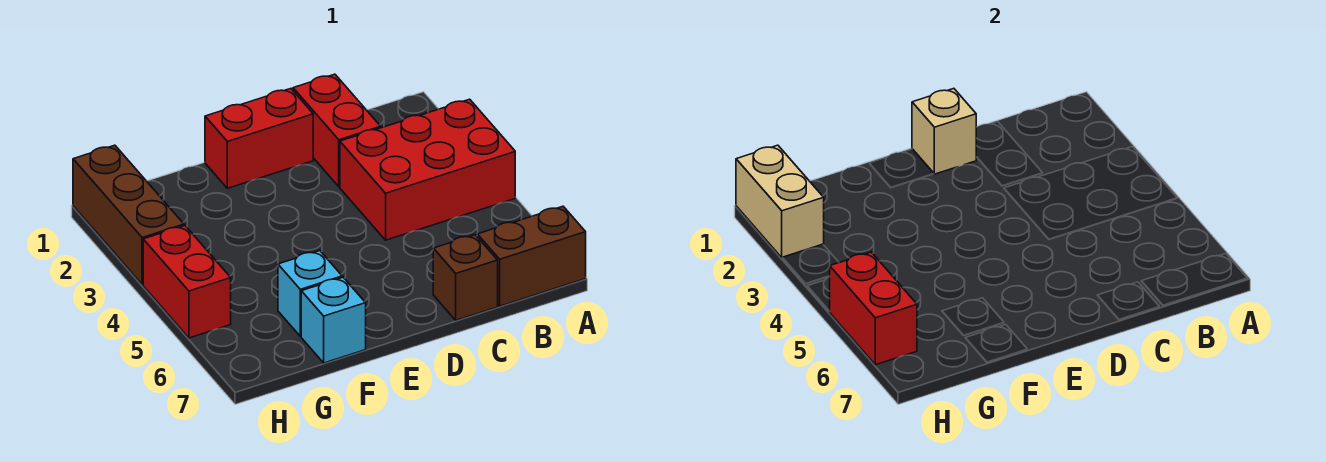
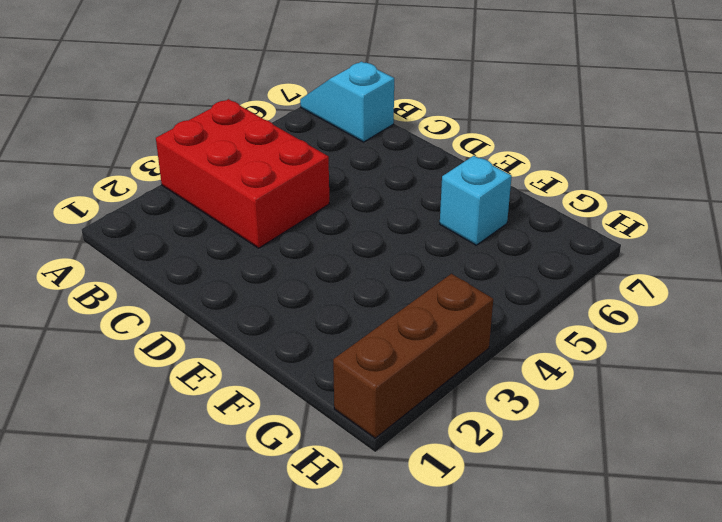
cyan 1x2 slope [300,62,394,142] -> brown 1x2 brick [477,206,586,306]
none -> red 1x2 brick [293,74,381,187]
none -> brown 1x1 brick [433,235,498,320]
none -> red 1x2 brick [205,89,313,188]

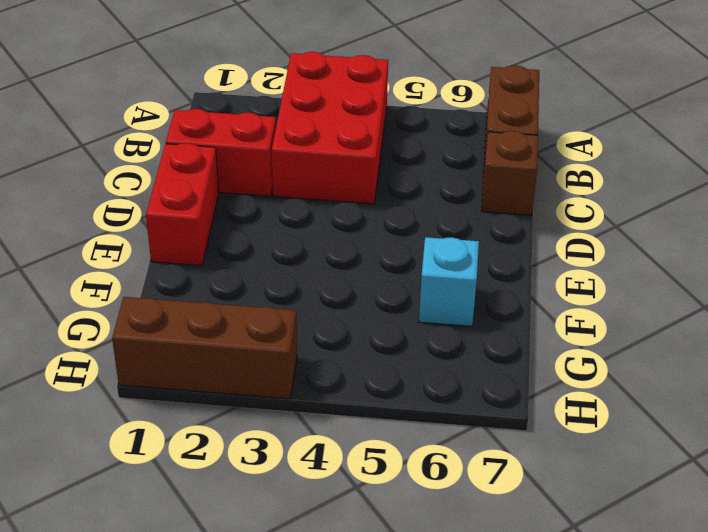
none -> cyan 1x1 brick [301,277,366,363]
none -> red 1x2 brick [143,226,231,338]
none -> tan 1x1 brick [912,89,976,174]

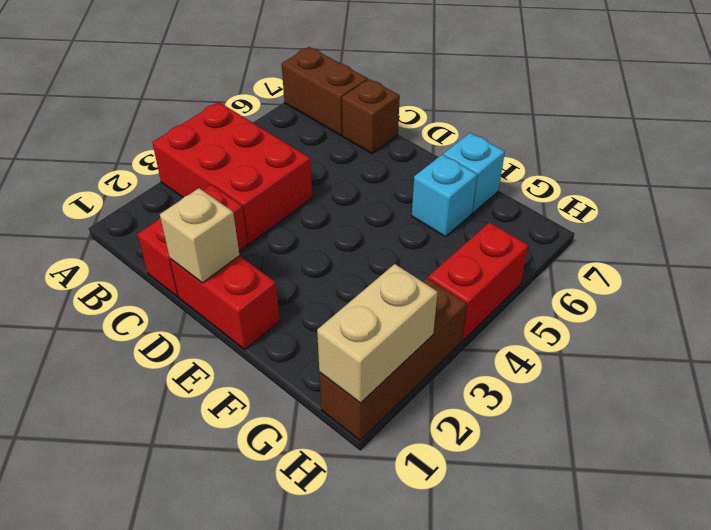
none -> red 1x2 brick [829,252,917,365]

